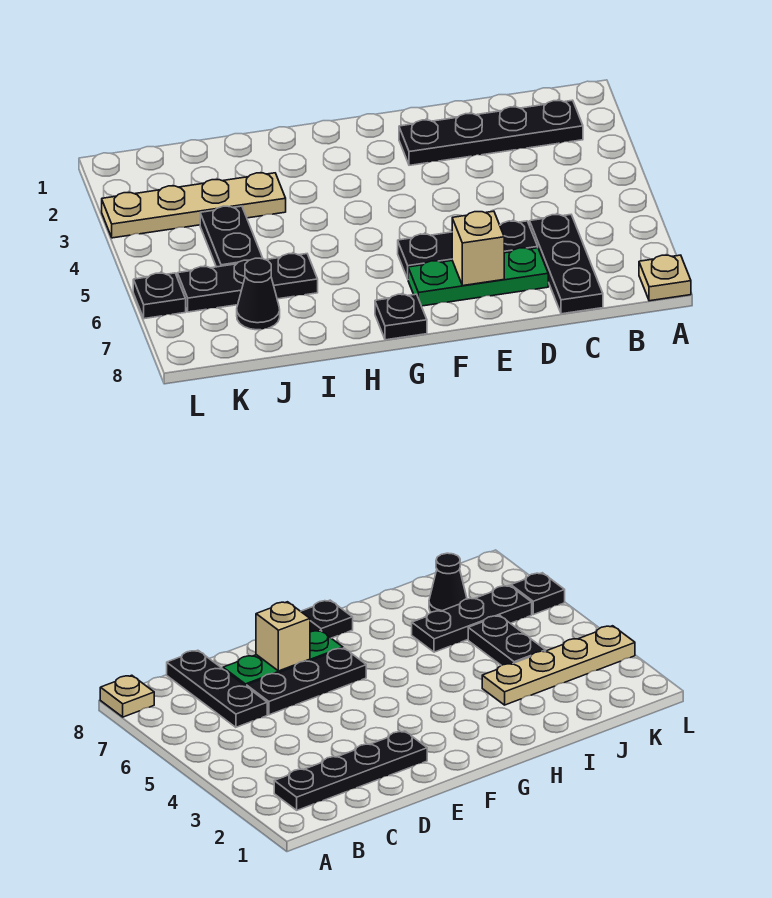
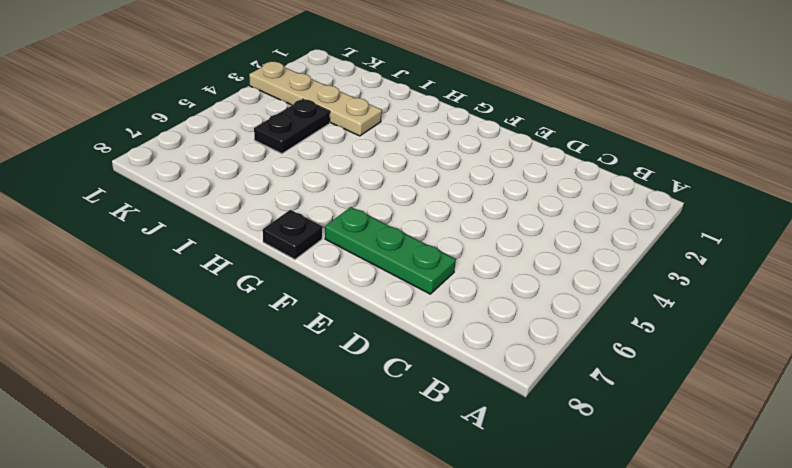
none -> tan 1x1 plate [639,255,691,301]
none -> black 1x4 plate [399,100,583,165]
none -> black 1x3 plate [530,215,603,314]

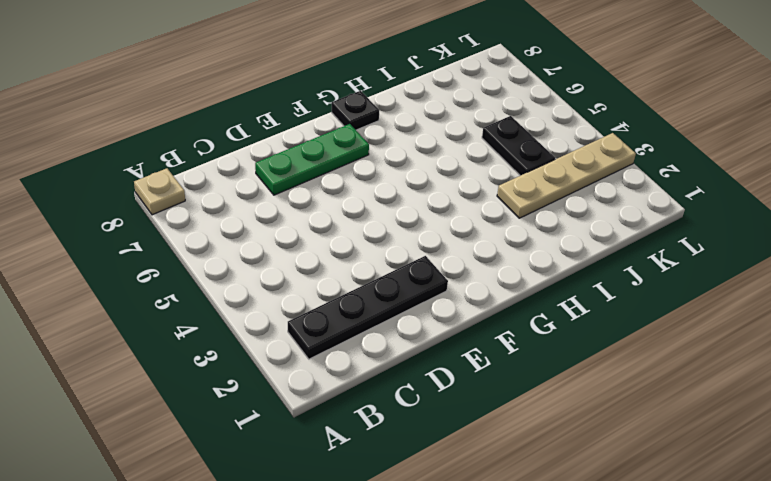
none -> black 1x3 plate [530,215,603,314]
none -> black 1x3 plate [398,221,538,279]
none -> black 1x3 plate [177,254,318,312]

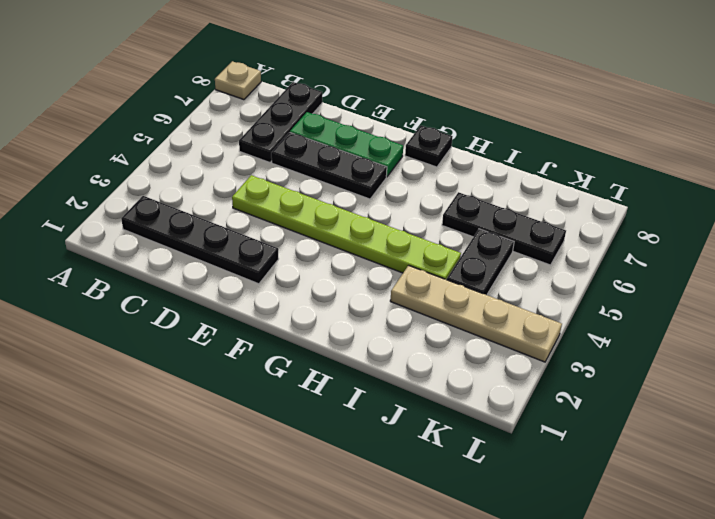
lime 1x6 plate [232,175,461,280] -> none
none -> black 1x1 cone [237,258,280,330]
none -> black 1x1 plate [133,273,186,319]
none -> tan 1x1 brick [452,211,504,286]

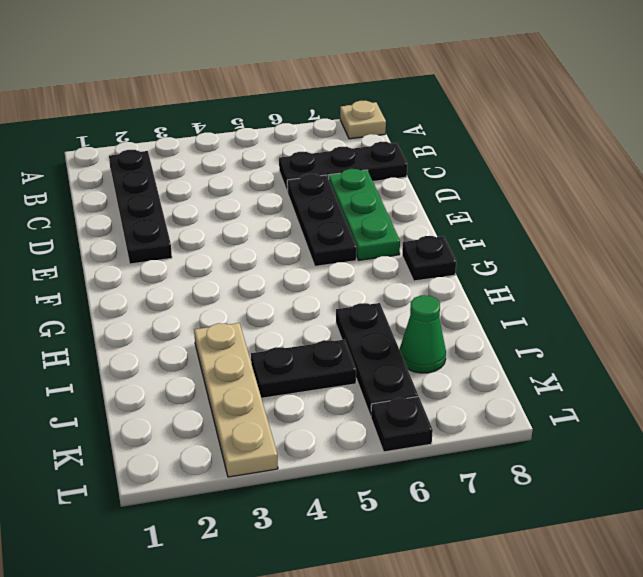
green 1x1 cone [399,295,446,373] -> black 1x1 cone [237,258,280,330]
none -> tan 1x1 brick [452,211,504,286]

